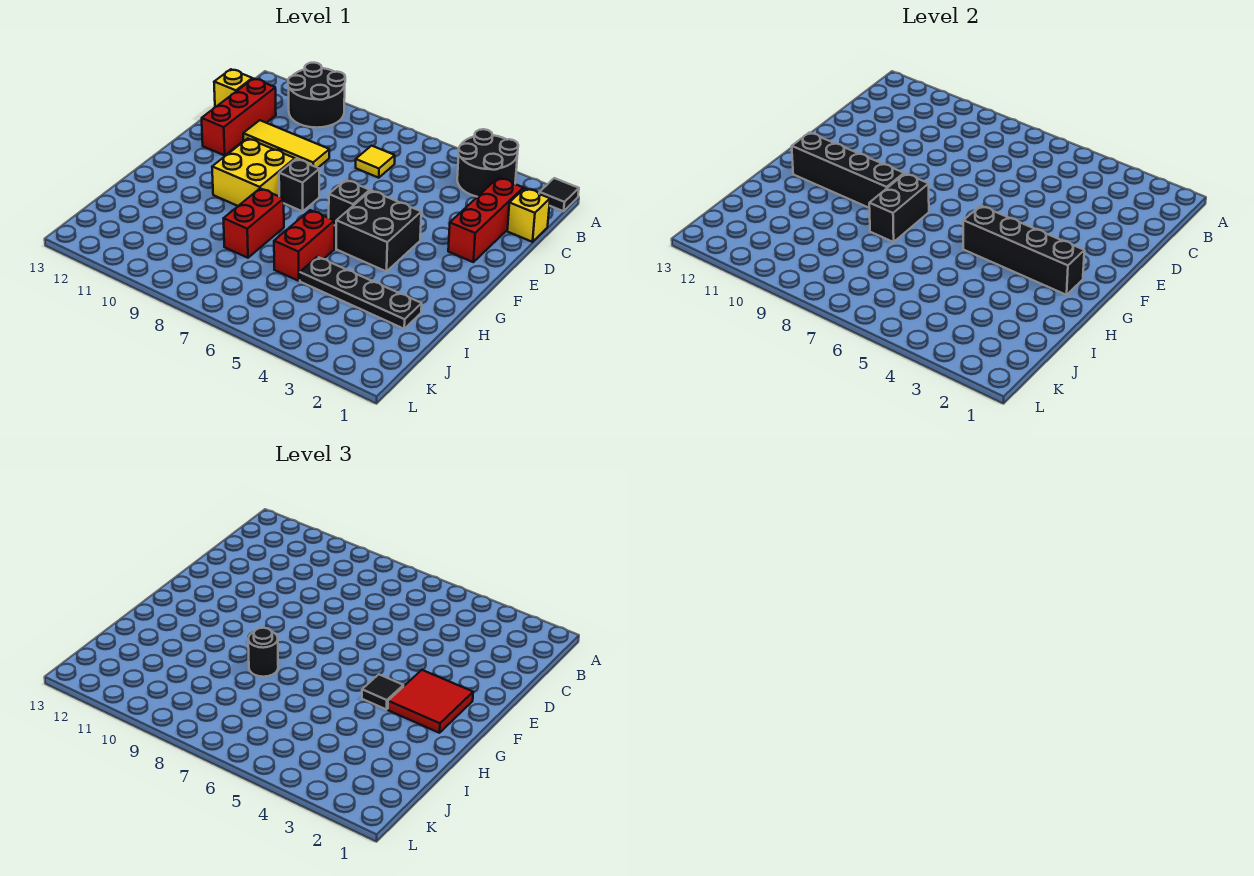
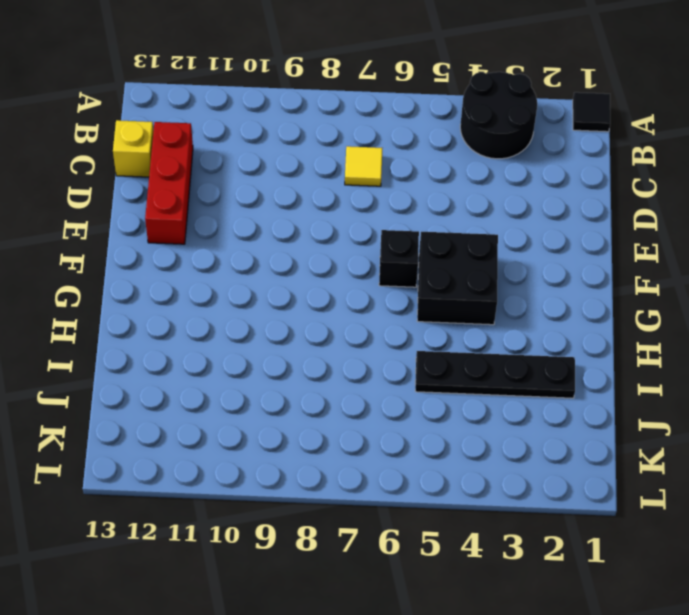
none -> black 2x2 round brick [288,63,345,128]
none -> yellow 1x1 brick [507,188,550,242]
none -> red 1x3 brick [448,178,523,262]

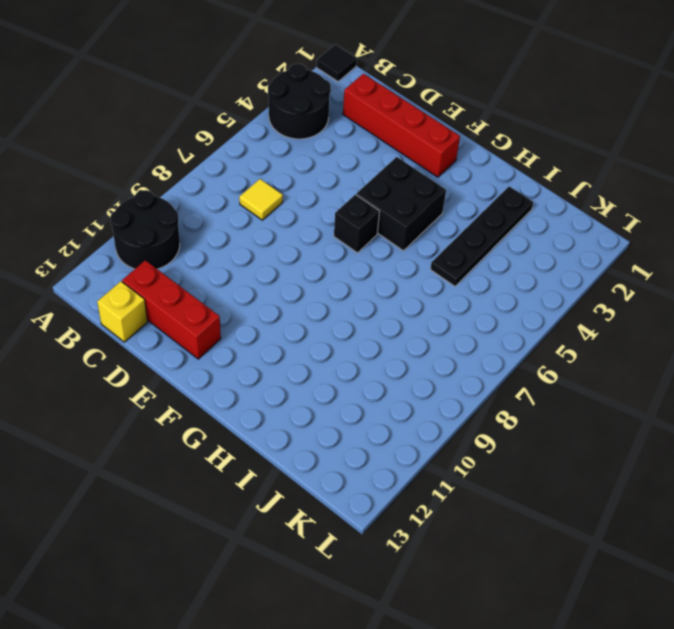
red 1x4 brick [343,74,460,177] -> red 1x3 brick [448,178,523,262]
none -> yellow 1x1 brick [507,188,550,242]
none -> yellow 1x3 tile [243,120,329,168]
none -> black 1x1 brick [279,159,319,211]

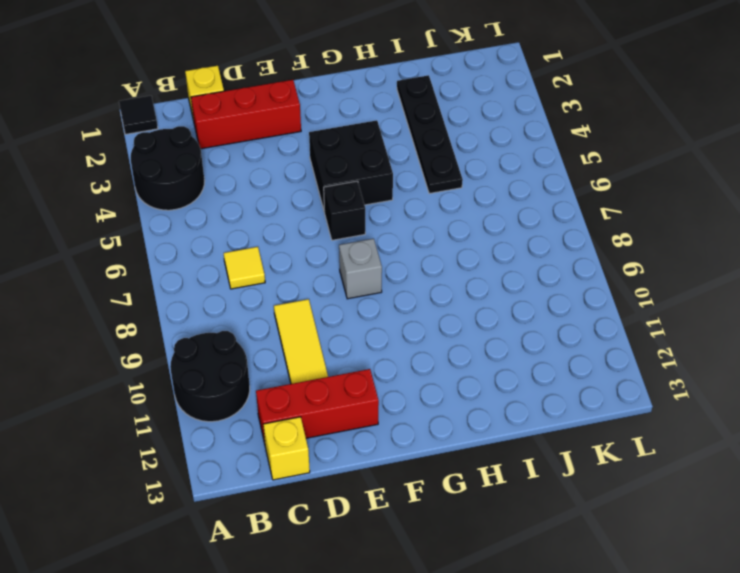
grey 1x1 brick [339,239,382,299] -> black 1x1 brick [279,159,319,211]
none -> yellow 2x2 brick [212,139,295,206]
none -> red 1x2 brick [274,210,334,281]
none -> red 1x2 brick [223,188,284,258]

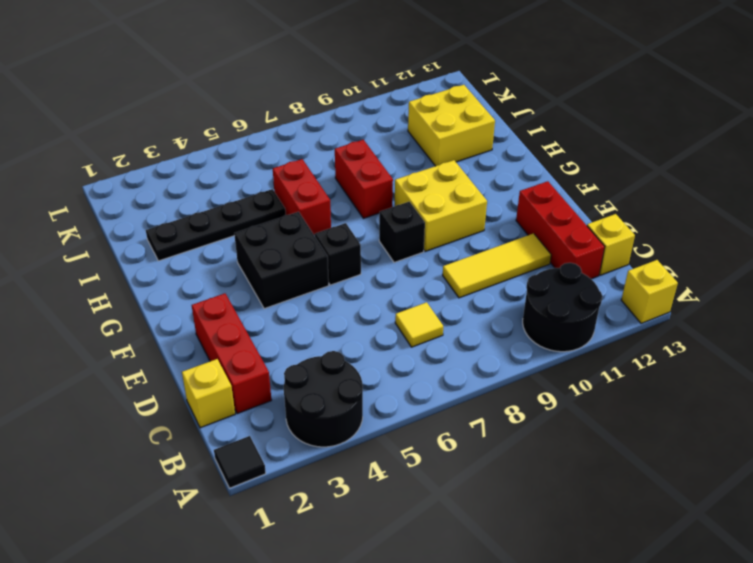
yellow 1x1 brick [621,260,678,323] -> none
yellow 2x2 brick [408,85,495,166] -> none
none -> black 1x4 brick [963,206,1084,295]
none -> black 1x2 brick [869,173,929,242]
none -> black 1x4 brick [792,133,904,208]

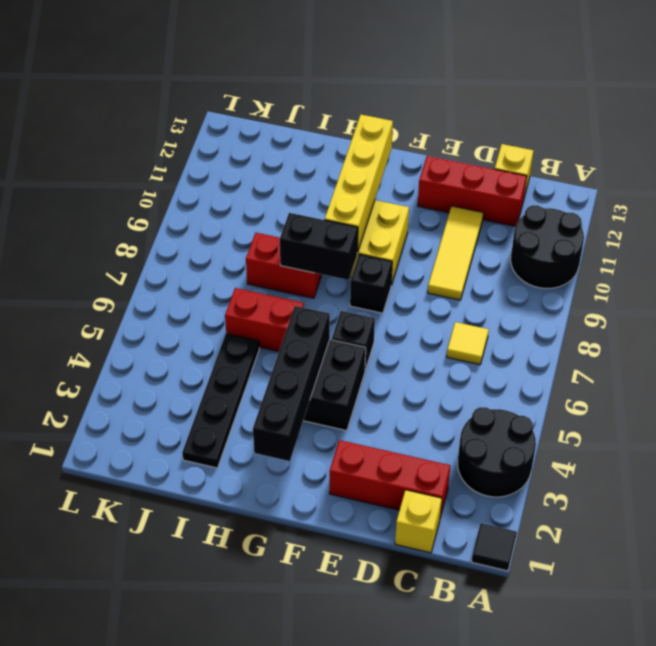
yellow 1x4 brick [325,115,393,252] -> black 1x4 brick [792,133,904,208]
none -> red 2x2 tile [388,670,473,733]
none -> black 1x1 tile [362,674,403,709]
none -> black 1x1 round brick [248,628,278,677]

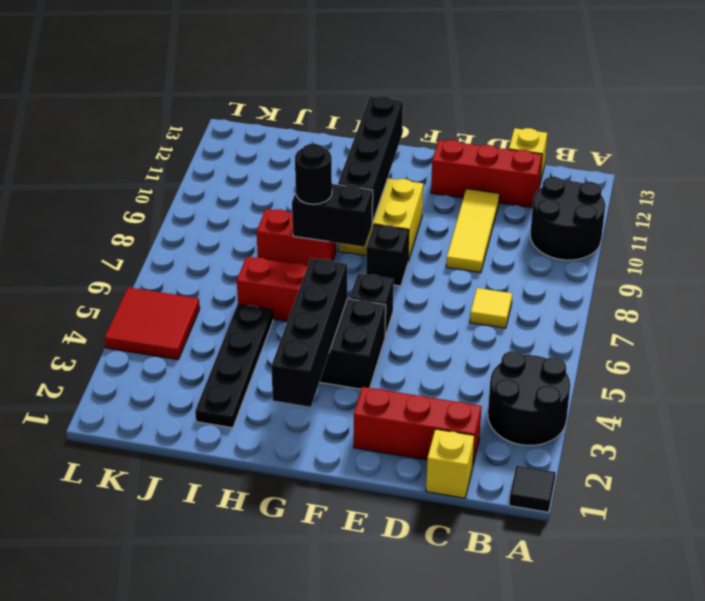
red 2x2 tile [105,287,200,360] -> red 2x2 tile moved to [388,670,473,733]
none -> black 1x1 tile [362,674,403,709]

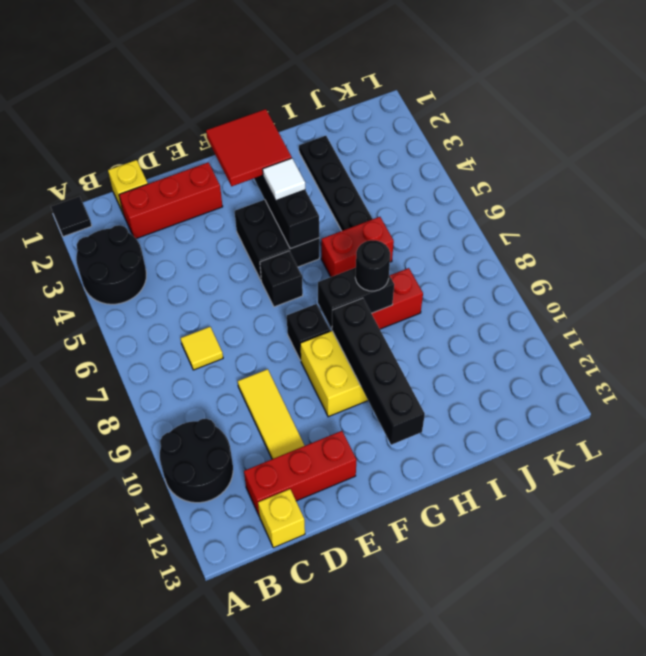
white 1x1 tile [263,158,305,200] -> black 1x1 tile [362,674,403,709]

